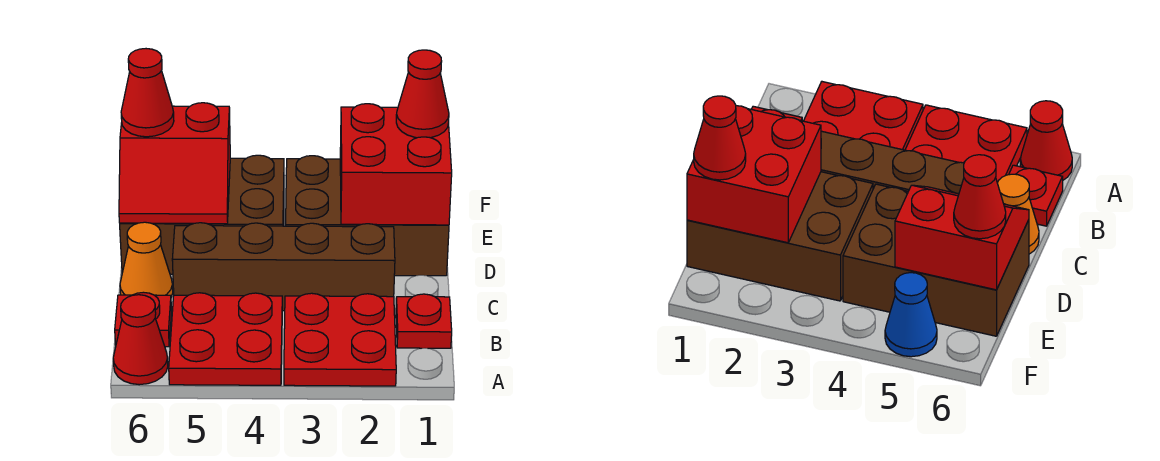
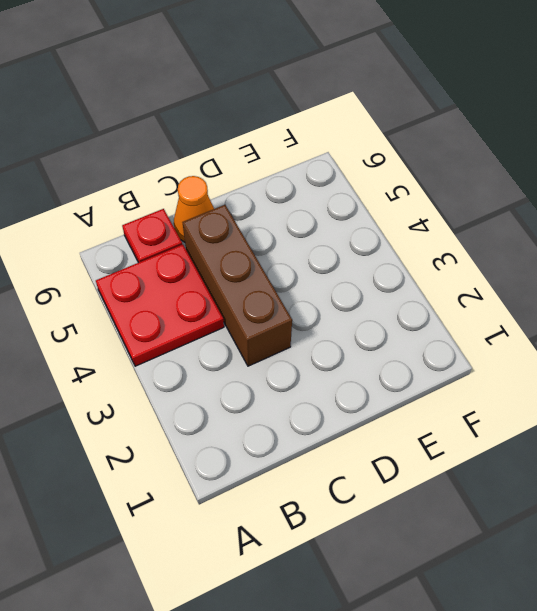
brown 1x3 brick [183,205,292,366] -> brown 1x4 brick [172,223,395,311]
none -> red 2x2 plate [284,293,396,386]
none -> red 1x1 cone [113,295,168,385]
none -> red 1x1 plate [396,294,452,348]

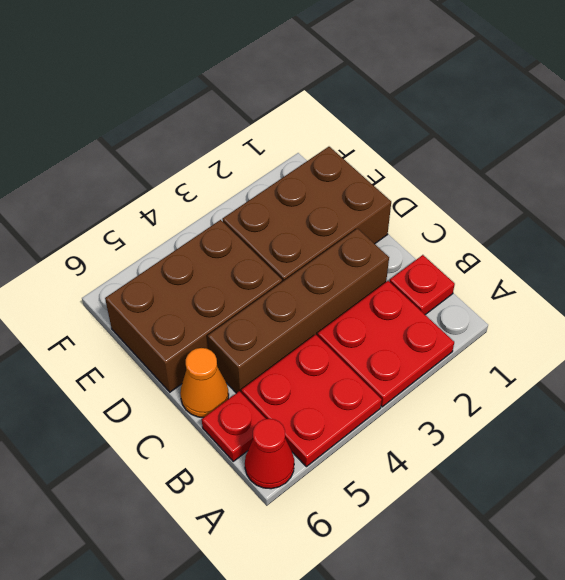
none -> blue 1x1 cone [885,273,937,357]
none -> red 2x2 brick [340,104,452,225]
none -> red 2x2 slope [119,103,230,224]

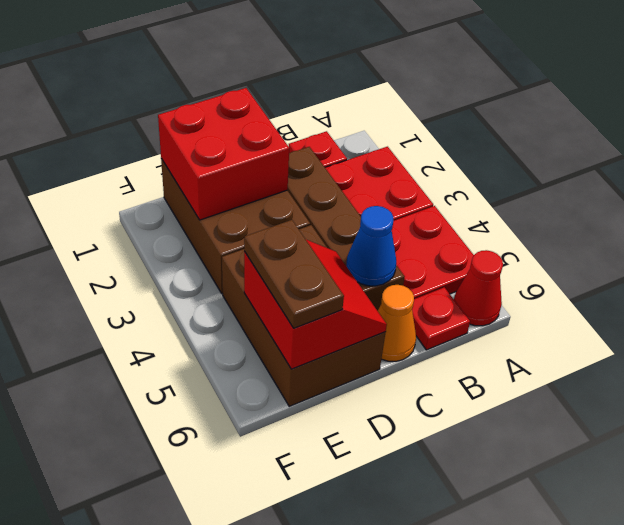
blue 1x1 cone [347,206,396,286] -> blue 1x1 cone moved to [885,273,937,357]
brown 1x2 plate [244,220,344,328] -> red 1x1 cone [121,49,174,137]
none -> red 1x1 cone [396,50,449,138]

